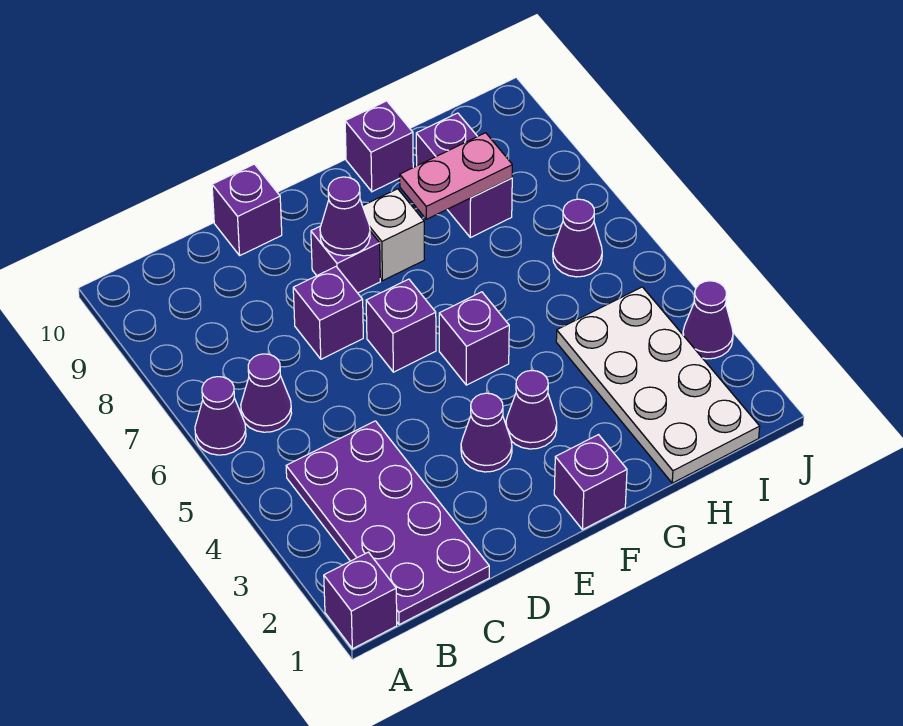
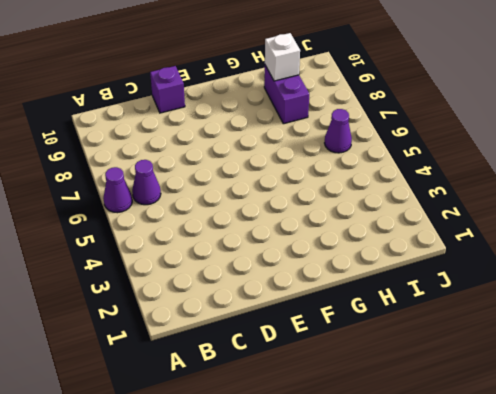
white 1x1 brick [265,33,300,81] -> white 1x1 brick moved to [363,189,424,281]
none -> purple 1x1 brick [324,552,397,649]
none -> purple 2x4 plate [286,421,489,625]
none -> purple 1x1 brick [293,267,363,359]

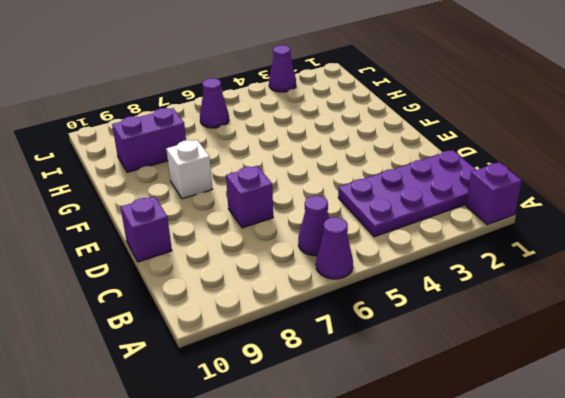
none -> purple 1x1 cone [461,393,512,472]
none -> purple 1x1 brick [366,279,436,372]
none -> purple 1x1 brick [311,226,380,293]

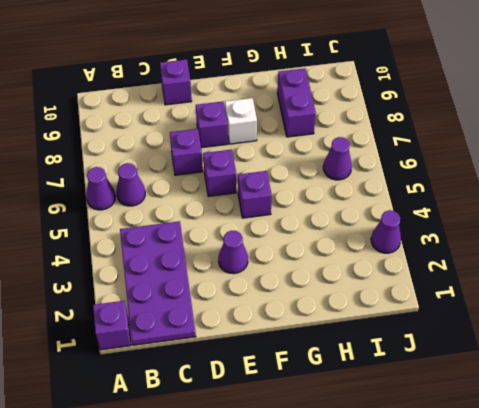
none -> purple 1x1 brick [554,435,627,530]
none -> purple 1x1 cone [506,370,557,449]
none -> purple 1x1 brick [345,101,413,192]

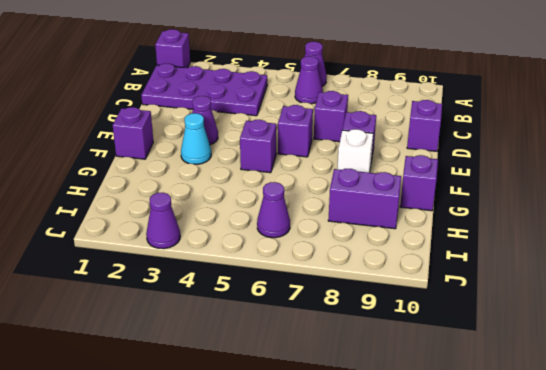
cyan 1x1 cone [181,113,211,164] -> purple 1x1 cone [506,370,557,449]
none -> white 2x4 plate [556,287,760,483]
none -> purple 1x1 cone [320,177,370,256]
none -> pink 1x2 plate [400,133,512,219]

